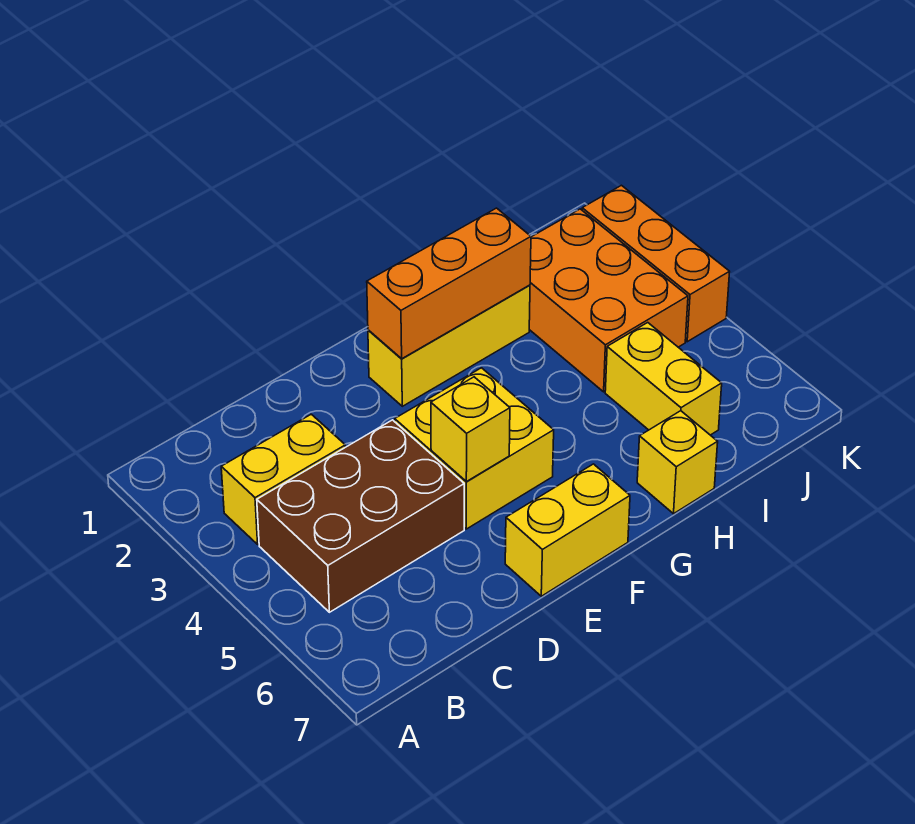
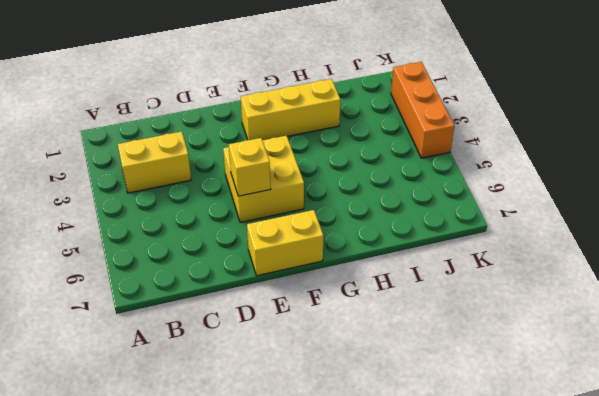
none -> brown 2x3 brick [257,420,464,612]
none -> yellow 1x1 brick [637,411,718,514]

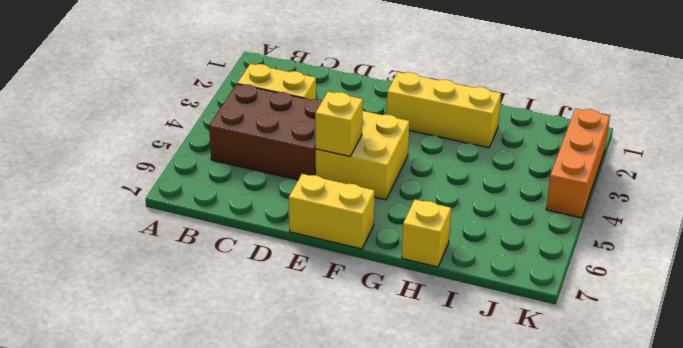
none -> orange 2x3 brick [529,209,688,392]
none -> yellow 1x2 brick [605,323,722,435]

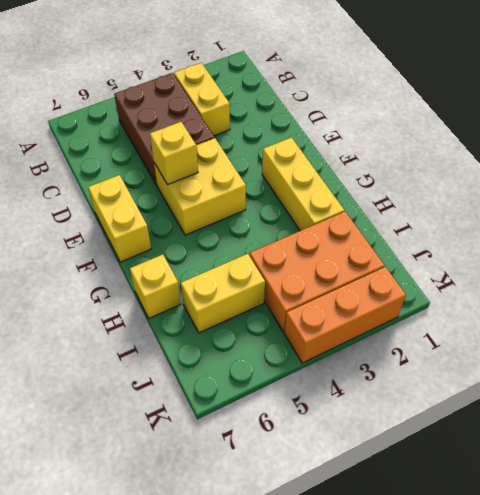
none -> orange 1x3 brick [367,208,531,359]

